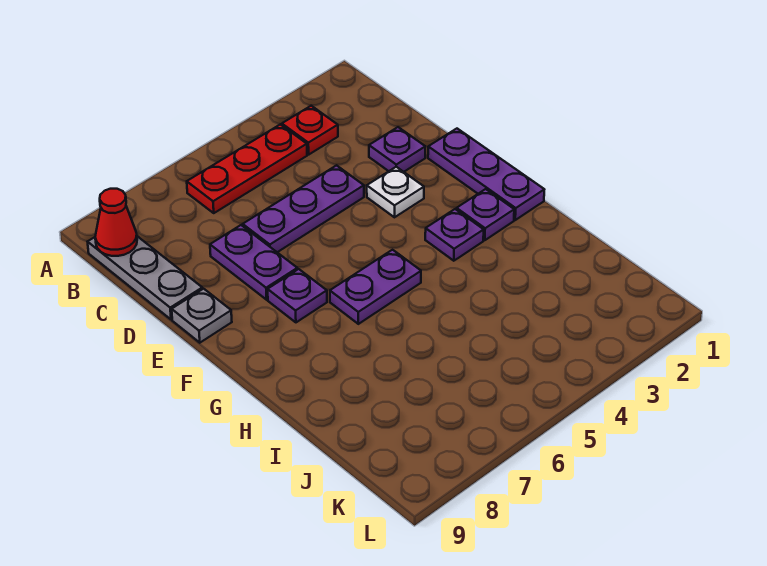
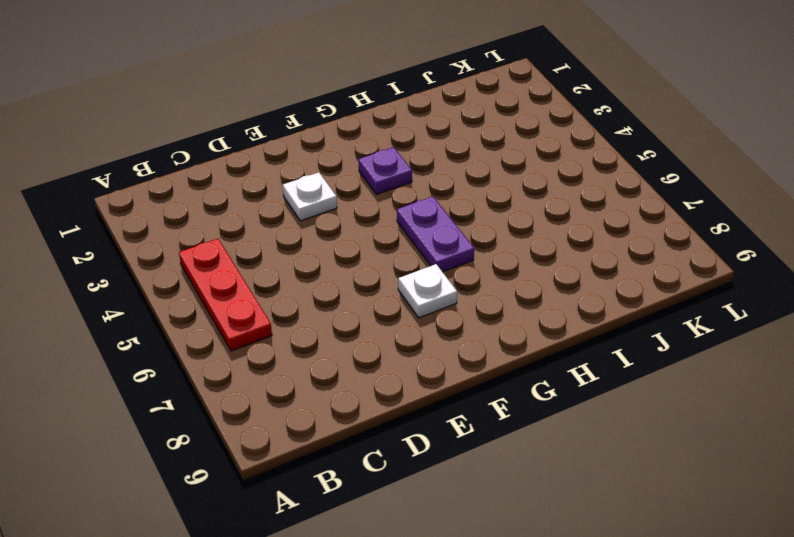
white 1x1 plate [398,264,457,318] -> purple 1x1 plate [268,269,327,322]
none -> red 1x1 plate [282,106,338,154]
none -> grey 1x3 plate [88,236,202,320]
none -> purple 1x1 plate [369,127,425,172]

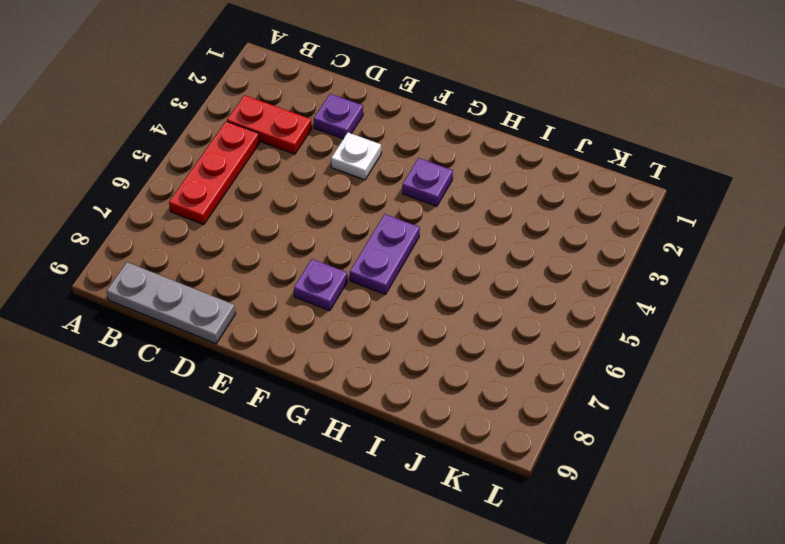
red 1x2 plate [227,95,312,154] -> red 1x1 plate [282,106,338,154]
none -> purple 1x3 plate [243,165,364,252]
none -> purple 1x2 plate [210,225,297,300]
none -> purple 1x3 plate [428,129,544,220]

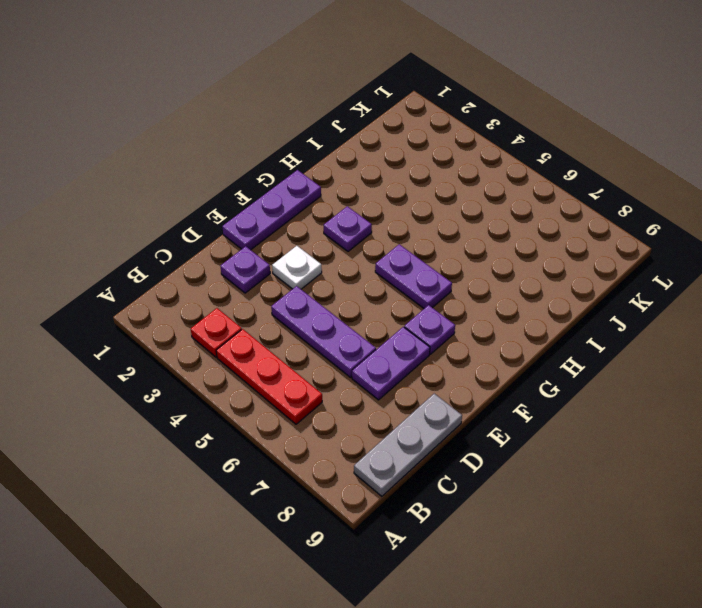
none -> grey 1x1 plate [172,289,232,343]
none -> purple 1x1 plate [457,189,514,240]
none -> red 1x1 cone [95,189,137,256]

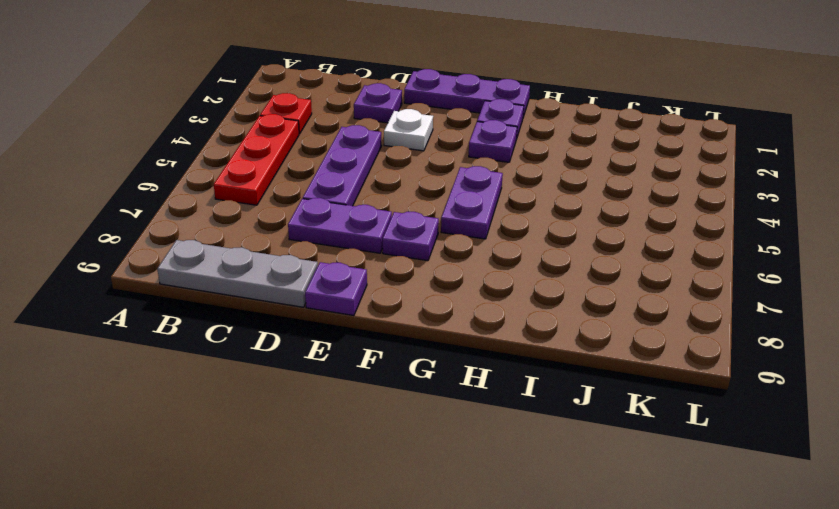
purple 1x1 plate [305,262,367,316] -> grey 1x1 plate [172,289,232,343]
none -> red 1x1 cone [95,189,137,256]

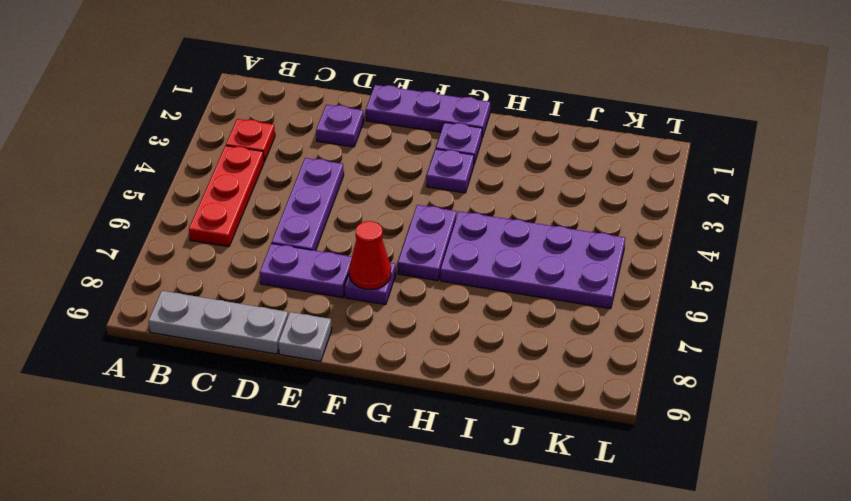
red 1x1 cone [349,221,391,289] -> red 1x1 cone moved to [95,189,137,256]
purple 2x4 plate [441,211,625,309] -> none
none -> white 1x1 plate [367,167,424,217]

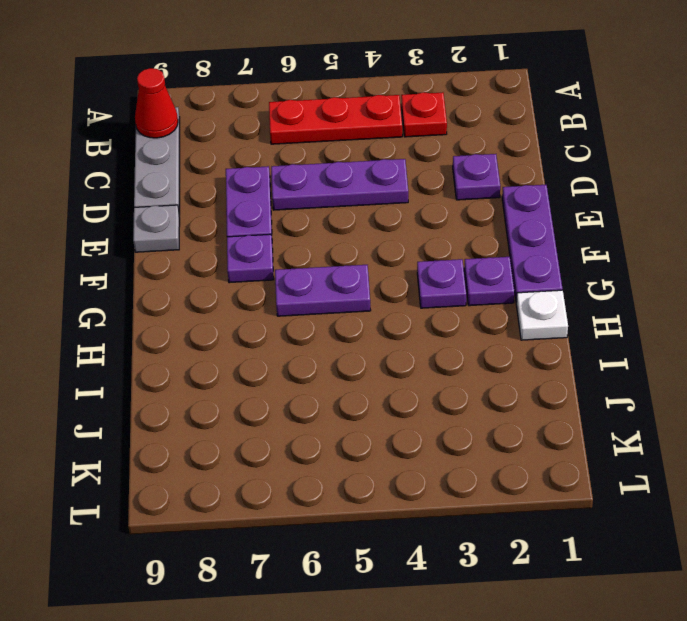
white 1x1 plate [516,290,568,340] -> white 1x1 plate moved to [367,167,424,217]

